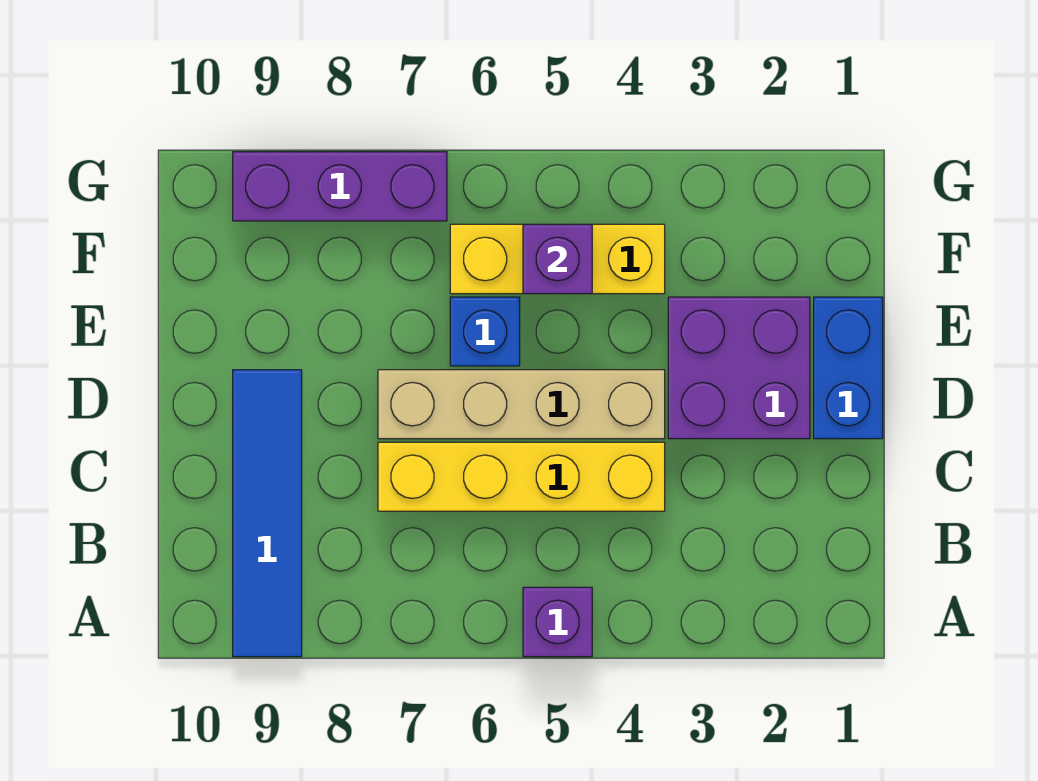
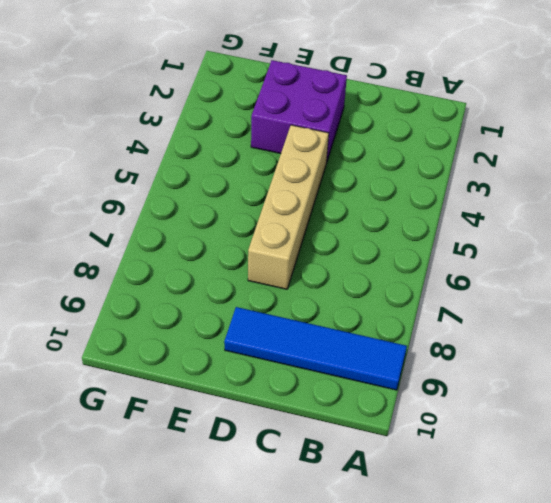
none -> purple 1x1 brick [523,587,592,657]
none -> yellow 1x4 brick [378,442,665,511]

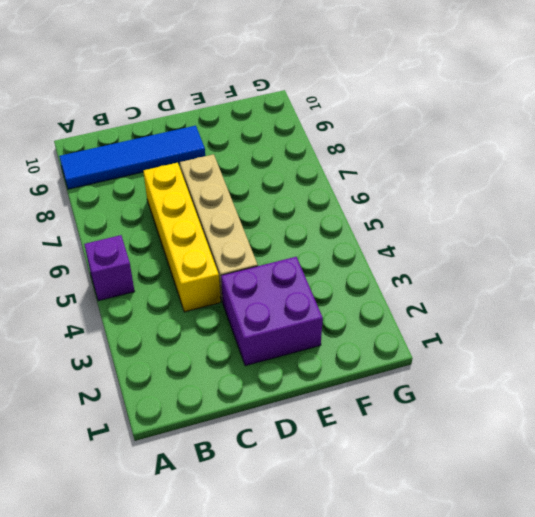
none -> blue 1x2 brick [814,297,883,439]
none -> blue 1x1 brick [450,297,520,366]

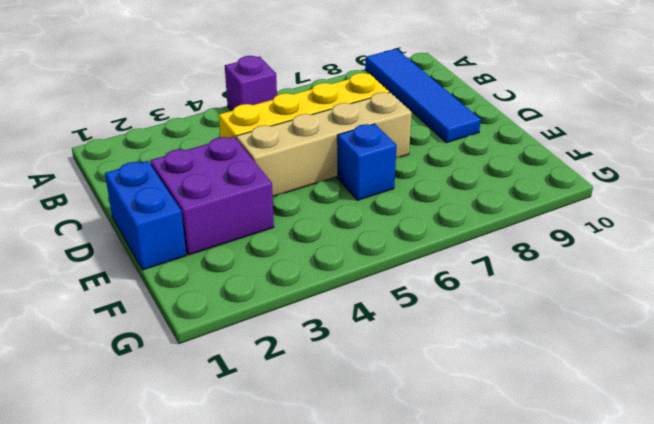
none -> yellow 1x3 brick [450,224,665,294]
none -> purple 1x3 brick [233,152,447,221]

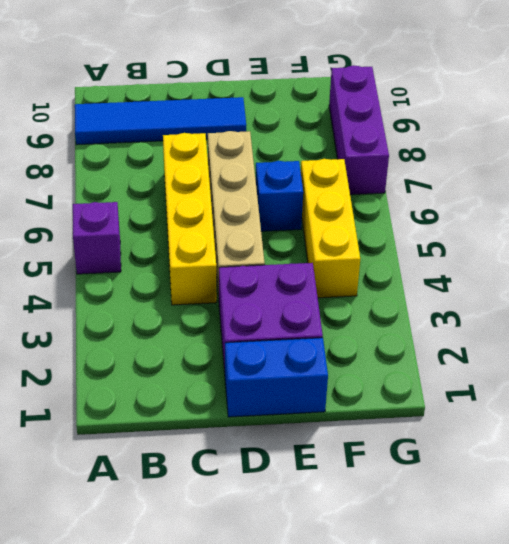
none -> purple 1x1 brick [523,224,592,294]

